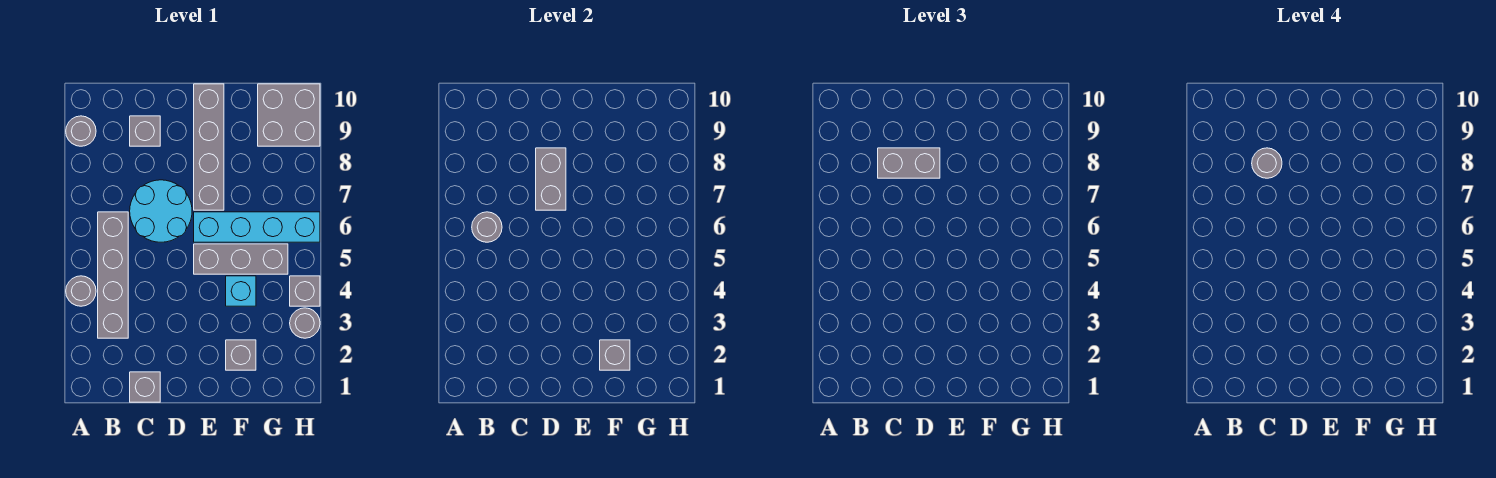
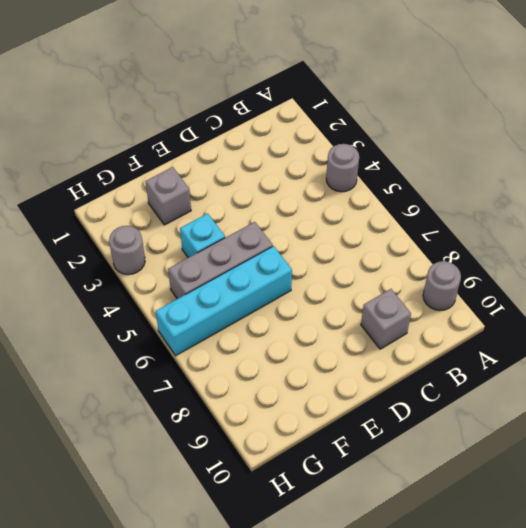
none -> grey 1x4 brick [98,212,128,338]
none -> grey 1x1 brick [130,372,160,402]
none -> cyan 2x2 round brick [130,180,192,242]

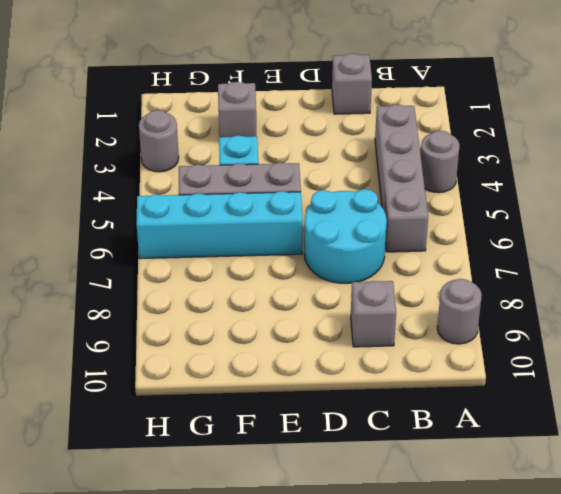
none -> grey 1x4 brick [194,84,224,210]
none -> grey 2x2 brick [258,84,320,146]
none -> grey 1x1 brick [290,276,320,306]

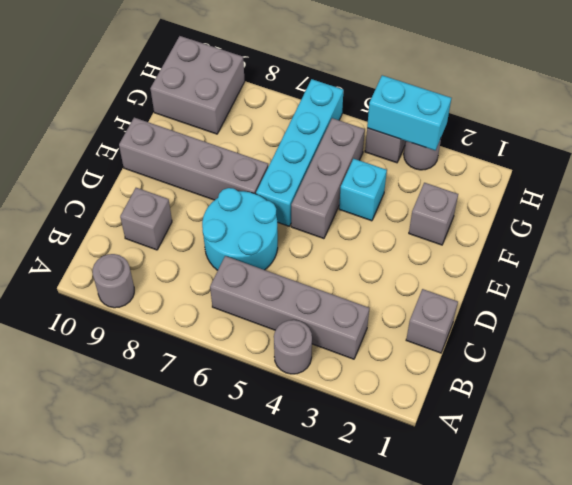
cyan 1x2 brick [367,75,451,150] -> none
none -> grey 1x1 round brick [472,212,502,242]
none -> grey 1x2 brick [536,148,566,210]
none -> grey 1x1 brick [600,340,630,370]

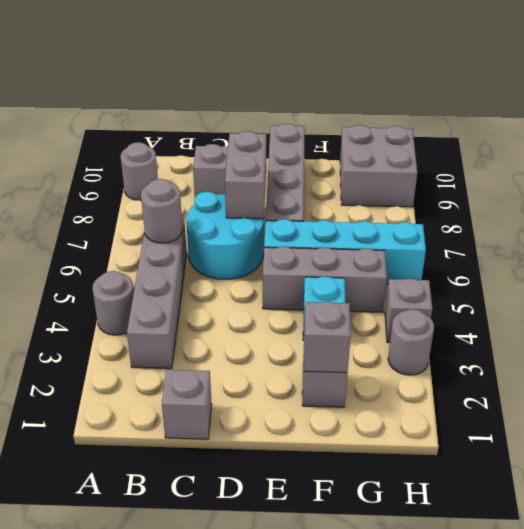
none -> grey 1x2 brick [878,148,940,178]
none -> grey 1x1 round brick [1252,148,1282,178]

